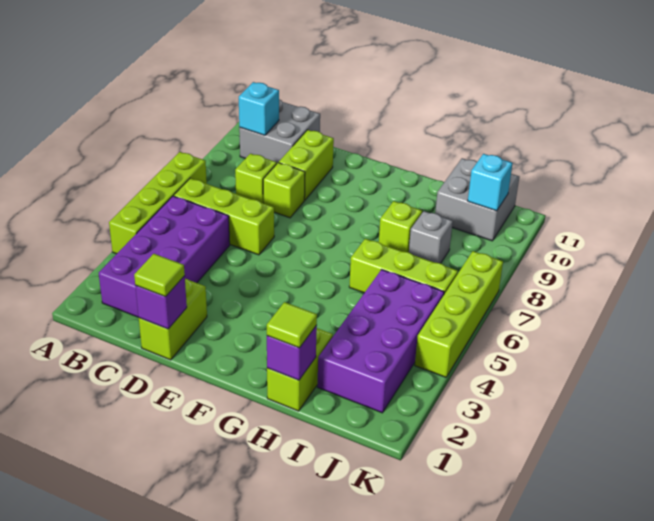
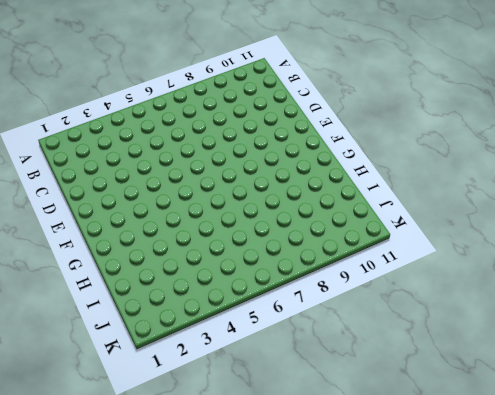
none -> lime 1x4 brick [109,152,207,254]
none -> purple 2x4 brick [99,196,230,317]
none -> lime 1x3 brick [174,178,274,255]

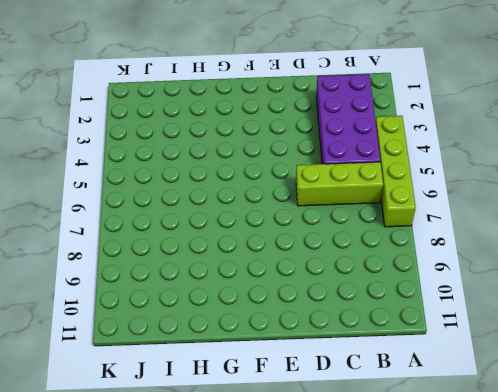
none -> grey 2x2 brick [239,99,320,163]
none -> lime 1x1 brick [235,154,277,203]
none -> lime 1x2 brick [139,279,207,360]

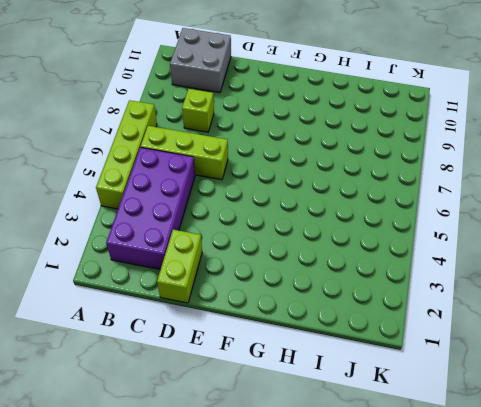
none -> lime 1x1 brick [263,163,305,218]
none -> lime 1x2 brick [279,130,334,200]
none -> lime 1x2 brick [267,328,333,411]

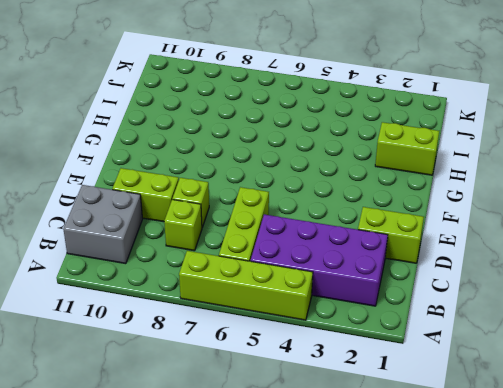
none -> lime 1x3 brick [349,239,458,294]
none -> lime 1x1 brick [379,201,422,252]
none -> purple 2x4 brick [317,270,444,413]

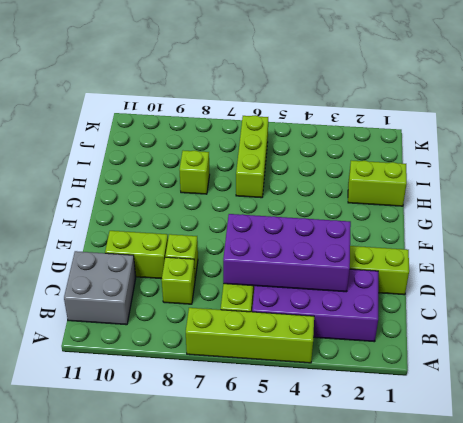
purple 2x4 brick [223,214,351,292] -> purple 2x4 brick moved to [317,270,444,413]
none -> grey 1x1 brick [409,211,453,263]
none -> grey 2x2 brick [435,158,519,241]
none -> lime 1x4 brick [415,251,503,377]

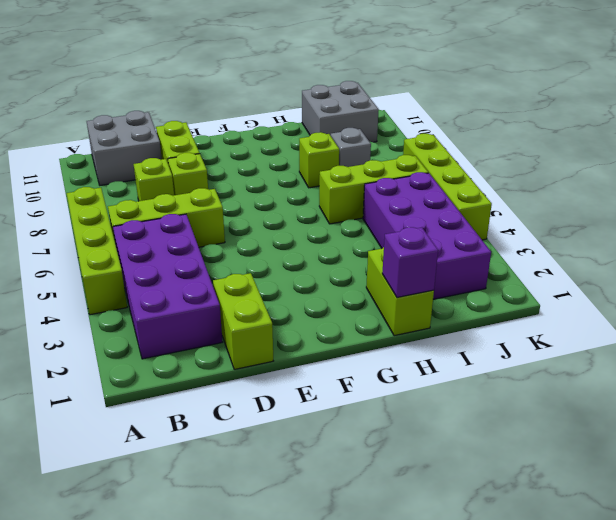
none -> cyan 1x1 brick [239,82,279,135]
none -> purple 1x1 brick [135,276,187,329]
none -> cyan 1x1 brick [468,154,513,211]

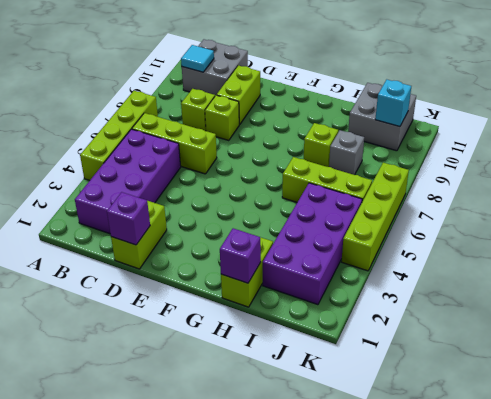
cyan 1x1 tile [181,45,214,72] -> cyan 1x1 brick [239,82,279,135]
none -> lime 1x1 tile [134,254,185,297]
none -> lime 1x1 tile [267,302,317,348]

